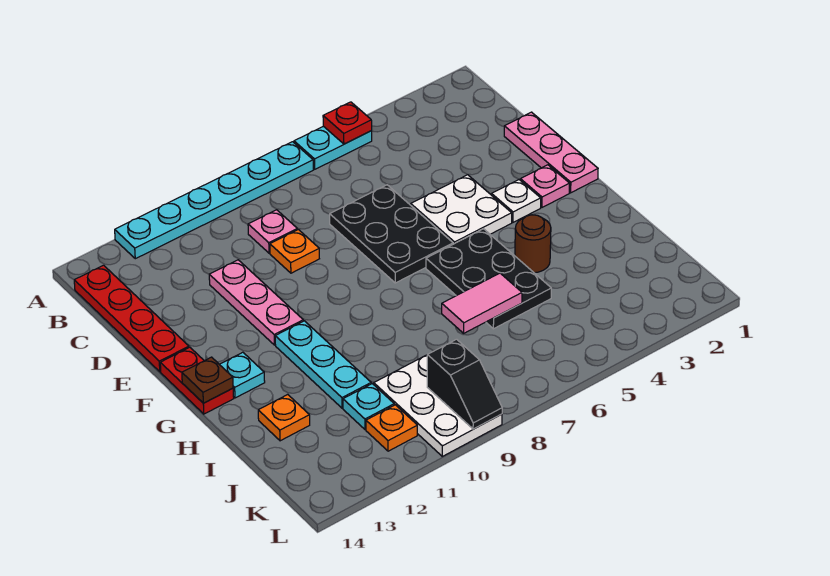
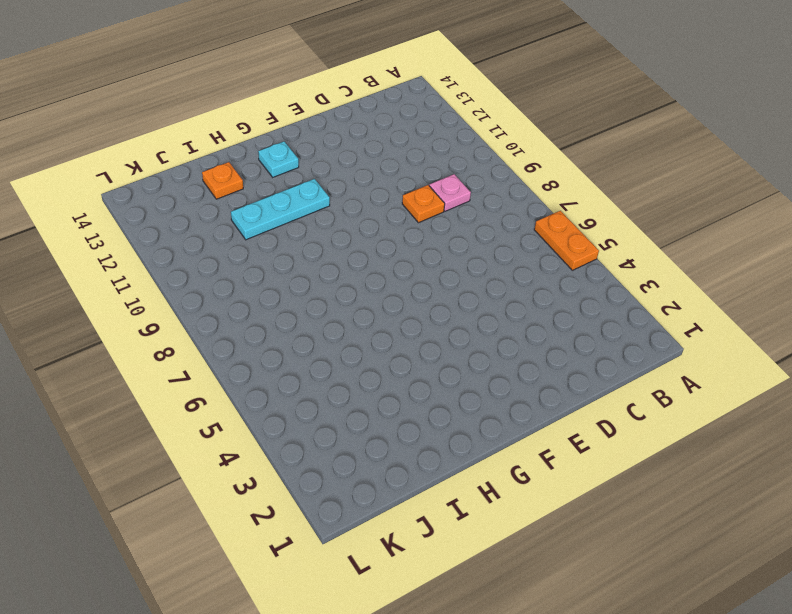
orange 1x2 plate [534,211,599,270] -> cyan 1x2 plate [294,126,372,169]
none -> cyan 1x6 plate [115,142,313,259]
none -> red 1x4 plate [74,265,189,372]
none -> pink 1x3 plate [504,112,598,193]

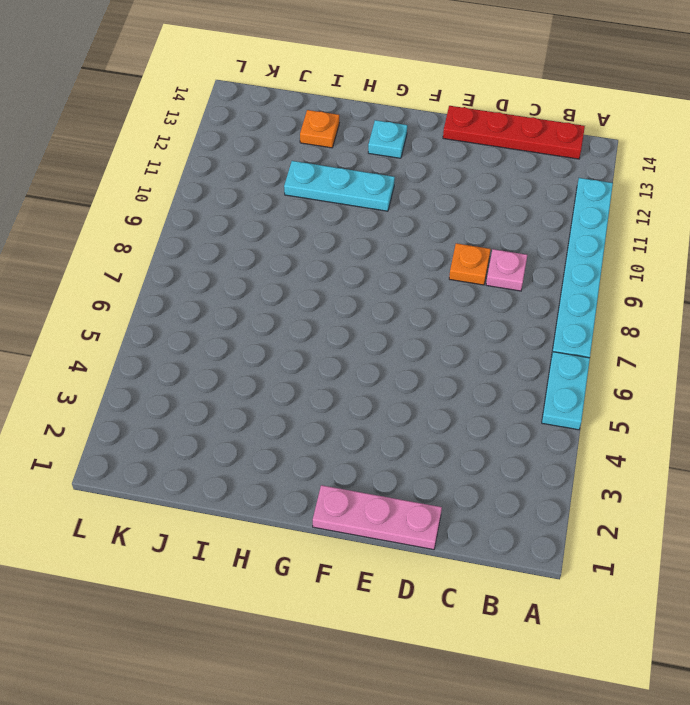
none -> black 2x3 plate [330,185,453,283]
none -> pink 1x3 plate [209,260,303,345]
none -> white 2x2 plate [411,175,512,244]

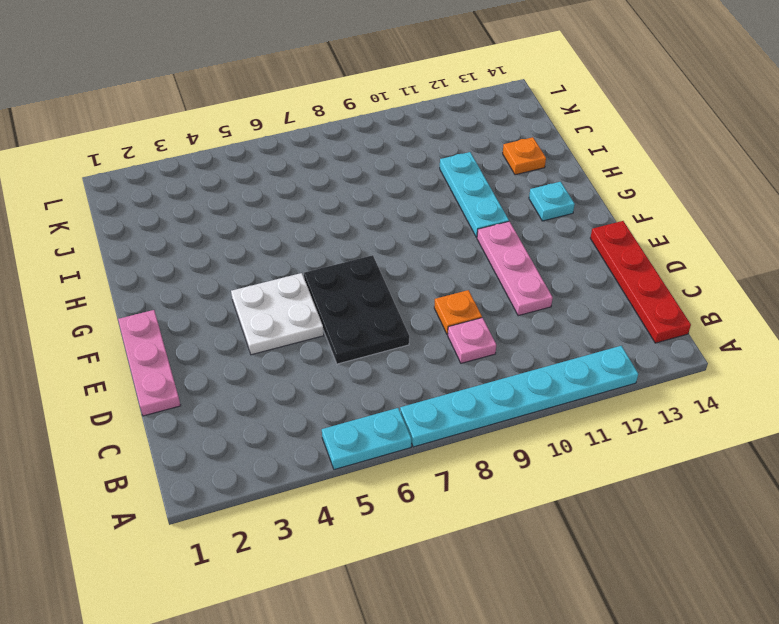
none -> pink 1x1 plate [520,165,570,207]
none -> white 1x1 plate [492,180,541,222]
none -> red 1x2 plate [160,347,234,414]

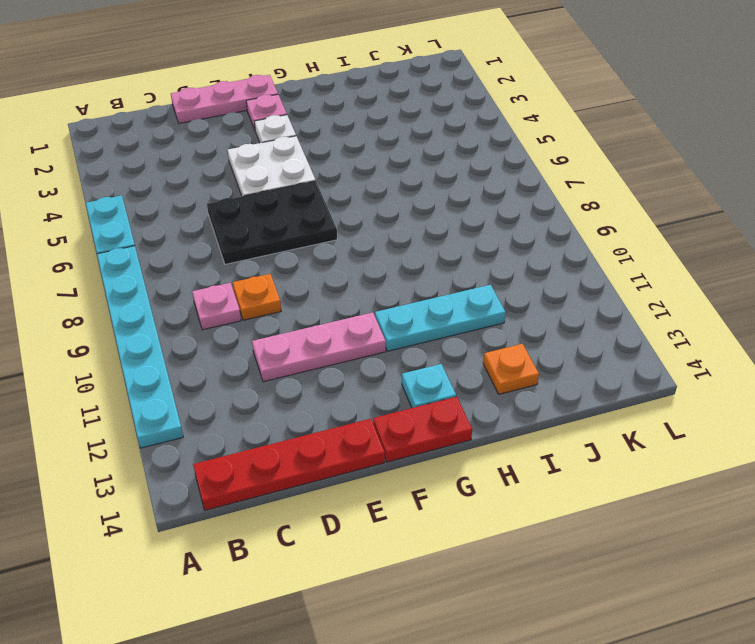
none -> black 2x3 plate [426,229,551,329]
none -> brown 1x1 round brick [515,215,551,273]
none -> white 2x3 plate [374,355,502,456]

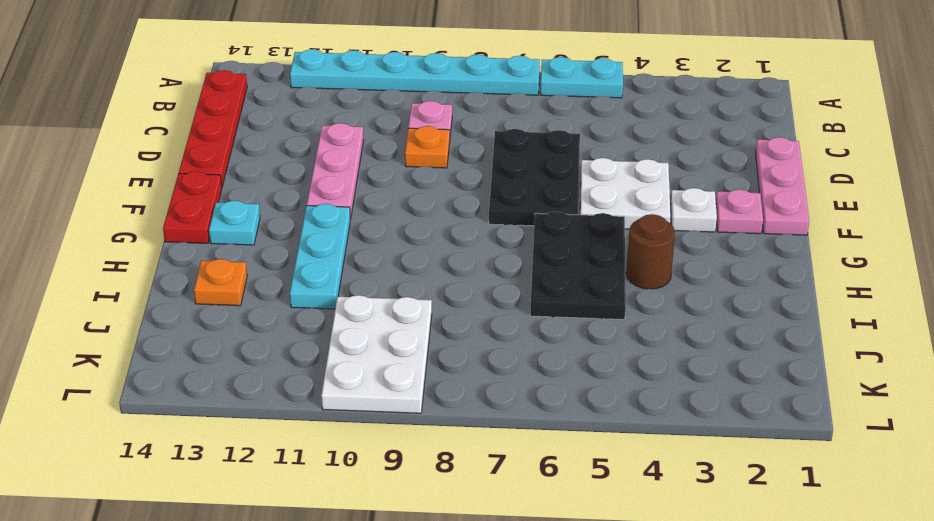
none -> cyan 1x1 plate [343,384,394,430]
none -> orange 1x1 plate [366,405,417,451]
none -> red 1x1 plate [323,102,372,144]

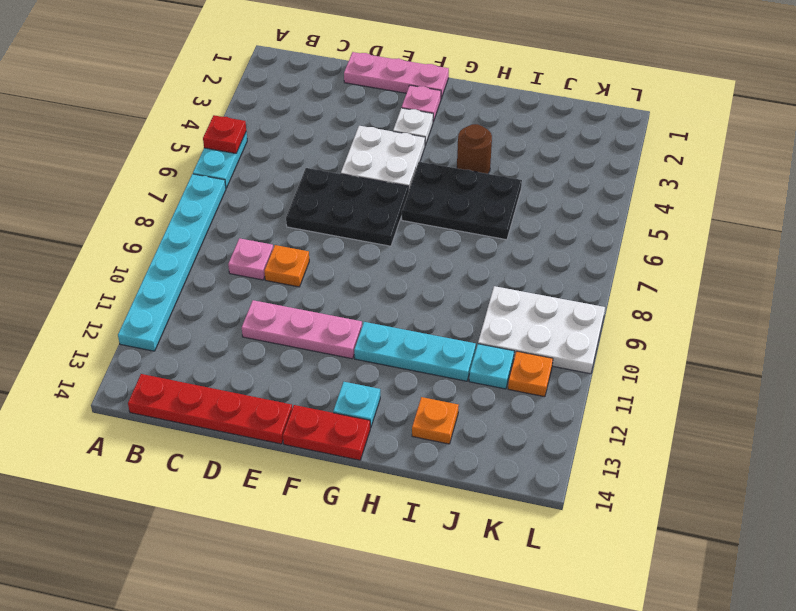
none -> brown 1x1 plate [182,357,233,403]
none -> pink 1x2 tile [442,273,522,333]
none -> black 1x2 slope [427,339,502,429]

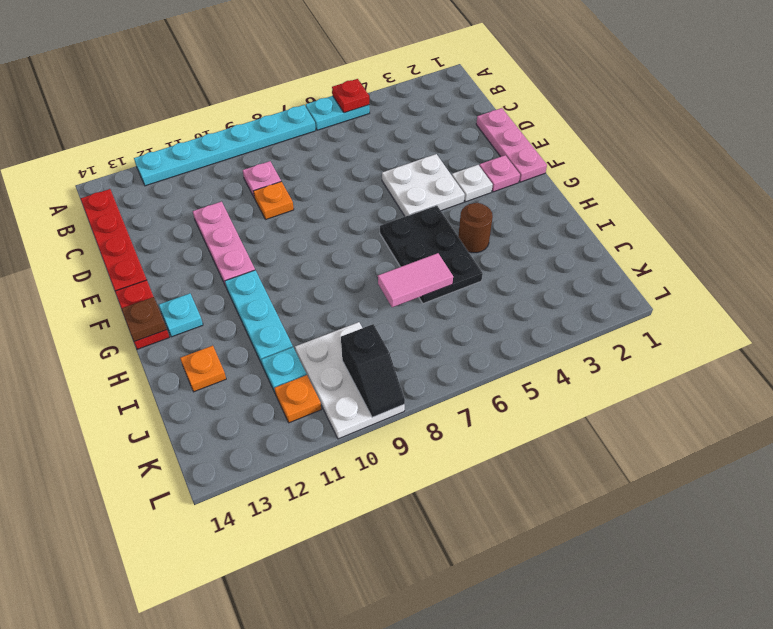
none -> black 2x3 plate [330,185,453,283]

